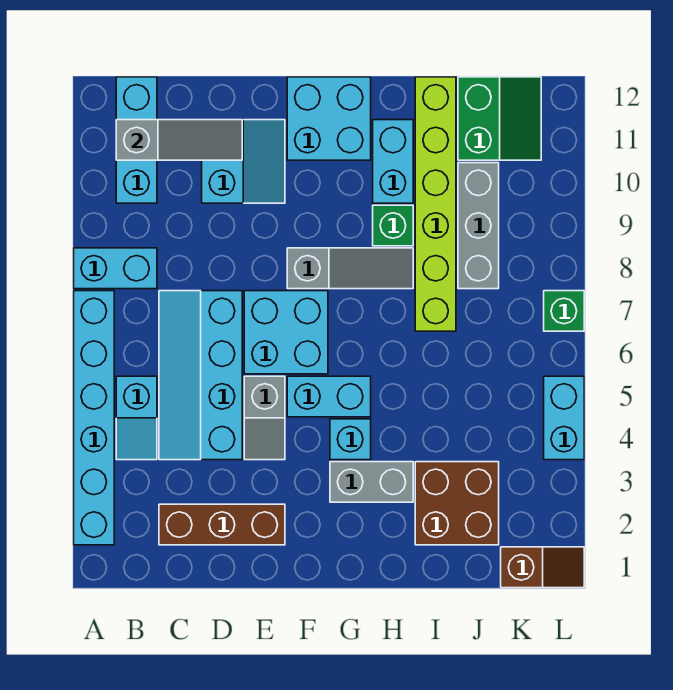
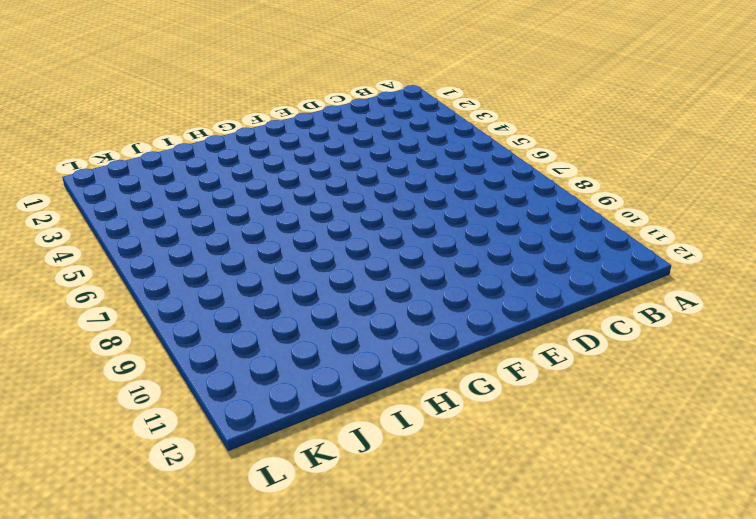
none -> cyan 1x6 brick [74,291,114,545]
none -> cyan 1x2 brick [74,248,157,289]
none -> cyan 1x2 slope [116,376,157,460]

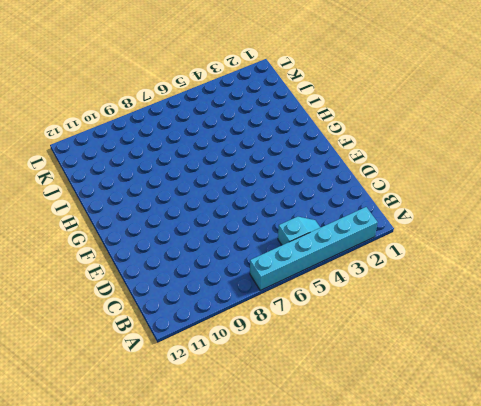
none -> cyan 1x2 brick [74,248,157,289]
none -> cyan 1x3 brick [116,77,157,203]
none -> brown 1x3 brick [159,504,285,545]

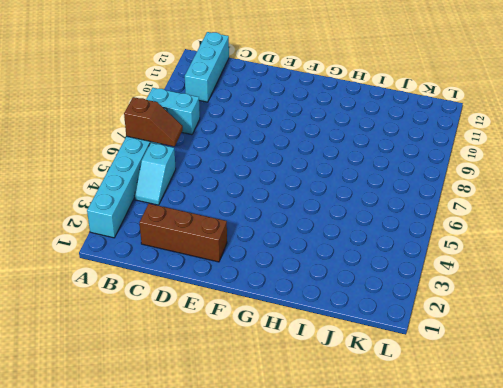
brown 1x2 slope [124,97,183,146] -> brown 1x2 slope moved to [501,547,584,588]
none -> cyan 2x4 slope [159,291,242,460]
none -> cyan 2x2 slope [202,120,285,203]
none -> grey 1x2 slope [244,376,285,460]

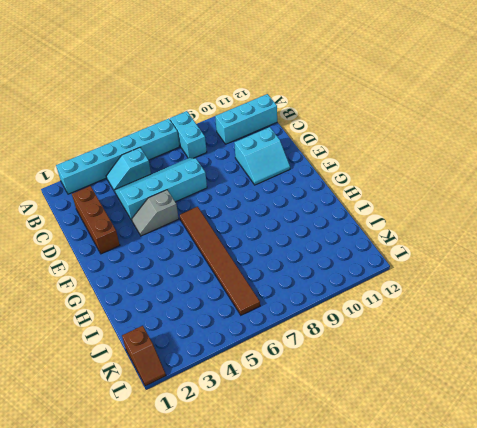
brown 1x6 tile [179,207,260,315] -> cyan 2x2 brick [244,291,328,374]
none -> cyan 1x2 brick [287,376,371,417]
none -> grey 1x3 slope [287,248,413,289]
none -> cyan 2x2 brick [287,77,371,160]

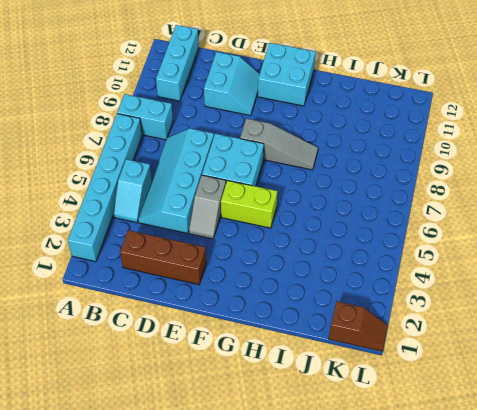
lime 1x2 brick [221,180,277,228] -> cyan 1x2 brick [287,376,371,417]
none -> grey 1x2 brick [330,462,413,502]
none -> cyan 1x1 brick [330,419,371,460]
none -> green 1x1 brick [373,205,413,246]

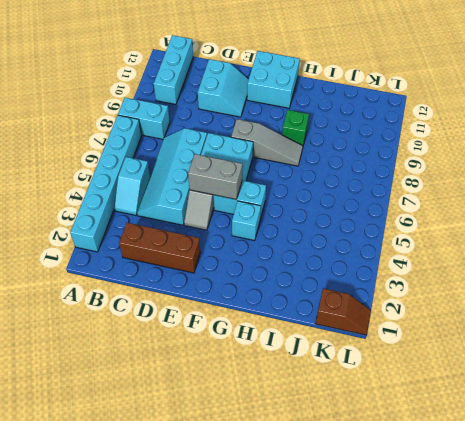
grey 1x2 brick [188,154,242,200] -> grey 1x2 brick moved to [330,462,413,502]
none -> cyan 1x2 brick [373,120,413,203]
none -> brown 2x2 brick [415,462,499,545]
none -> lime 1x6 brick [415,77,456,331]

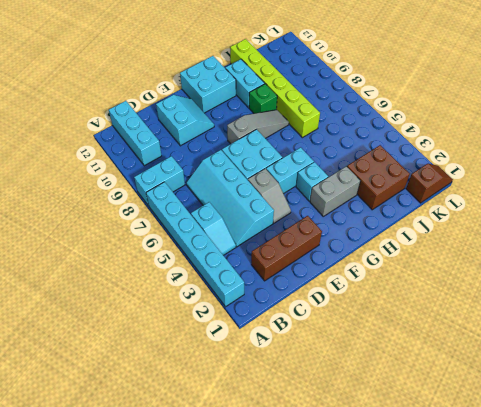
none -> grey 1x3 brick [458,163,499,289]
none -> green 2x2 slope [458,77,541,160]
none -> cyan 1x2 brick [544,376,584,460]

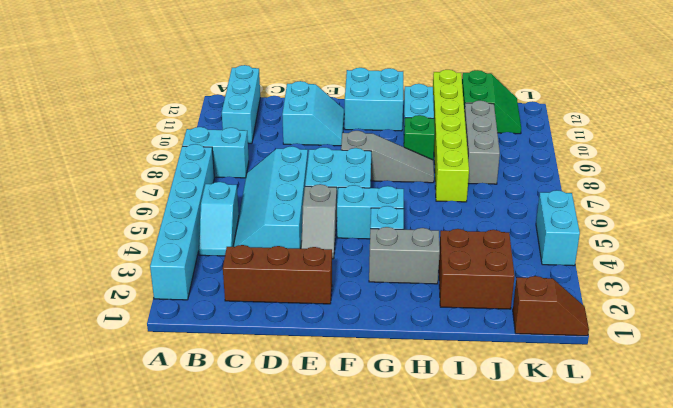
none -> green 1x1 brick [544,291,584,331]
none -> grey 1x3 slope [116,120,242,160]

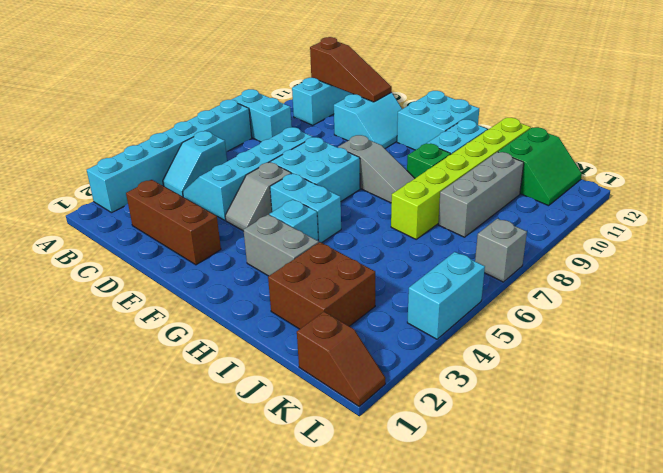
brown 1x3 slope [310,37,392,102] -> grey 1x3 slope [116,120,242,160]
grey 1x1 brick [475,219,527,282] -> green 1x1 brick [544,291,584,331]

